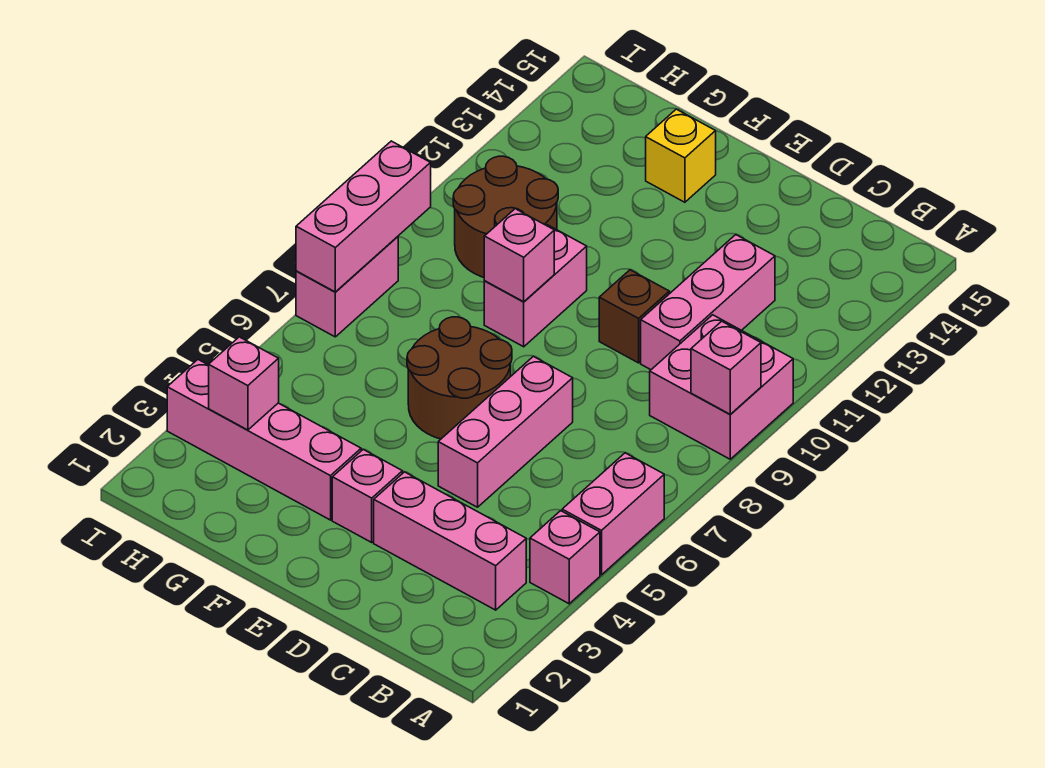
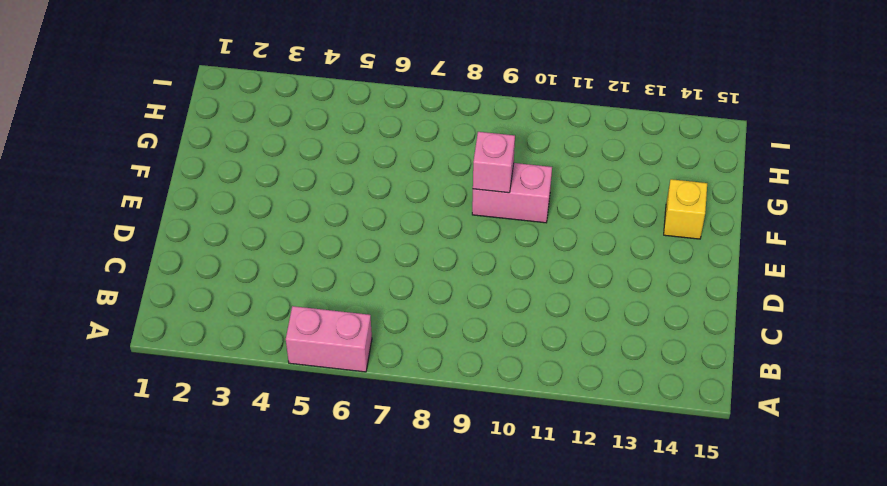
none -> pink 1x1 brick [530,511,600,604]
none -> pink 2x2 brick [650,315,793,459]
none -> pink 1x3 brick [374,472,526,610]

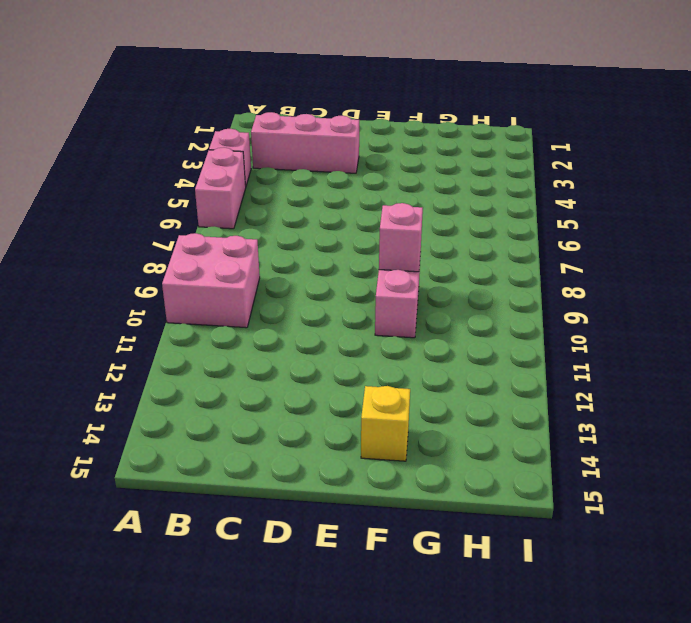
none -> pink 1x3 brick [641,235,775,370]
none -> pink 1x3 brick [438,356,573,507]
none -> brown 1x1 brick [599,270,669,363]

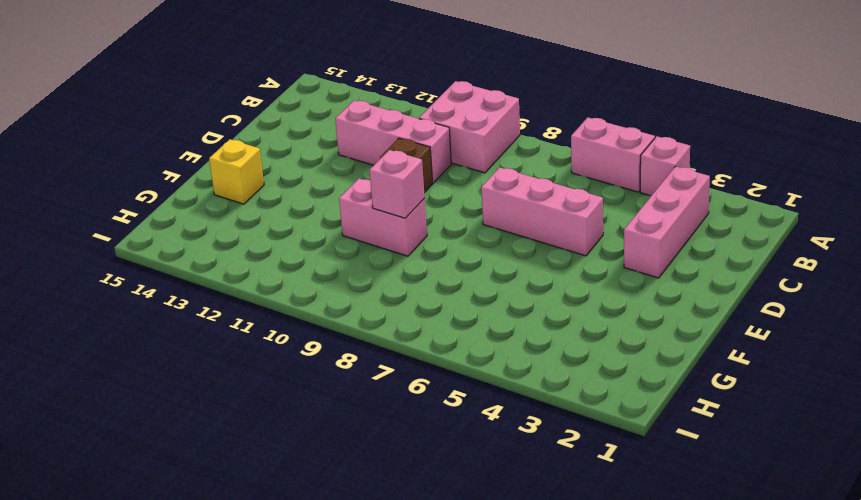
none -> pink 1x1 brick [332,449,402,542]
none -> brown 2x2 round brick [407,317,512,439]
none -> pink 1x4 brick [167,360,361,520]

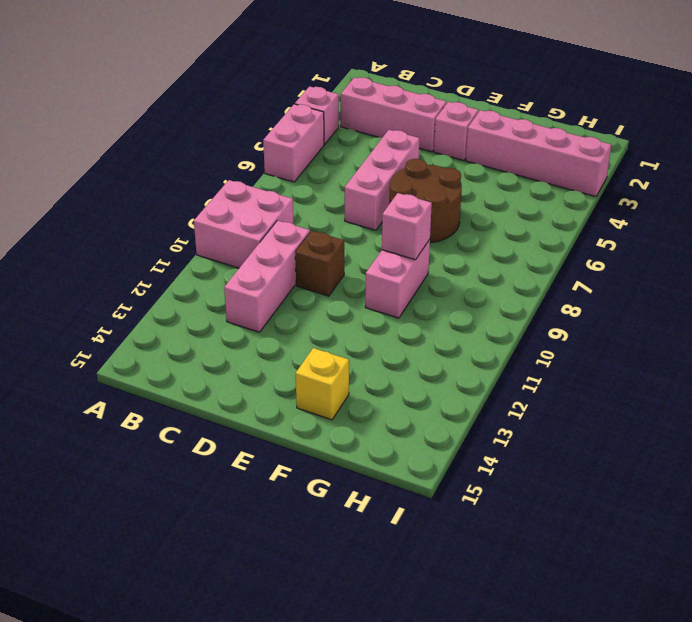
none -> brown 2x2 round brick [453,156,558,277]
none -> pink 1x2 brick [296,237,398,337]
none -> pink 1x1 brick [691,321,761,414]

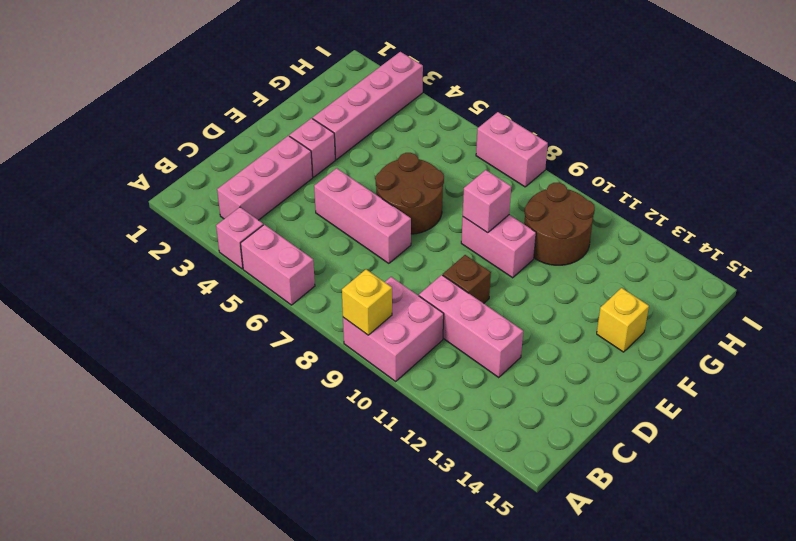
yellow 1x1 brick [342,269,392,335] -> pink 1x1 brick [691,321,761,414]
none -> pink 1x1 brick [209,337,279,430]
none -> pink 1x3 brick [296,141,431,292]

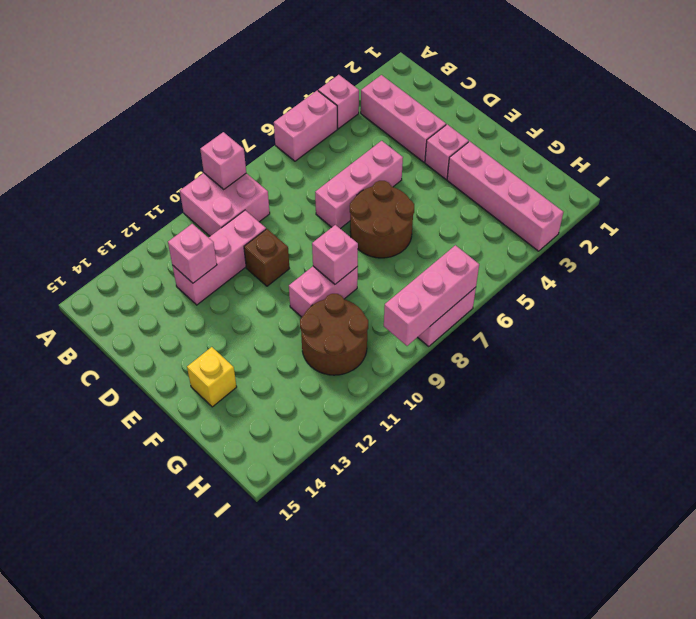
pink 1x1 brick [168,224,217,283] -> pink 1x1 brick moved to [209,337,279,430]

